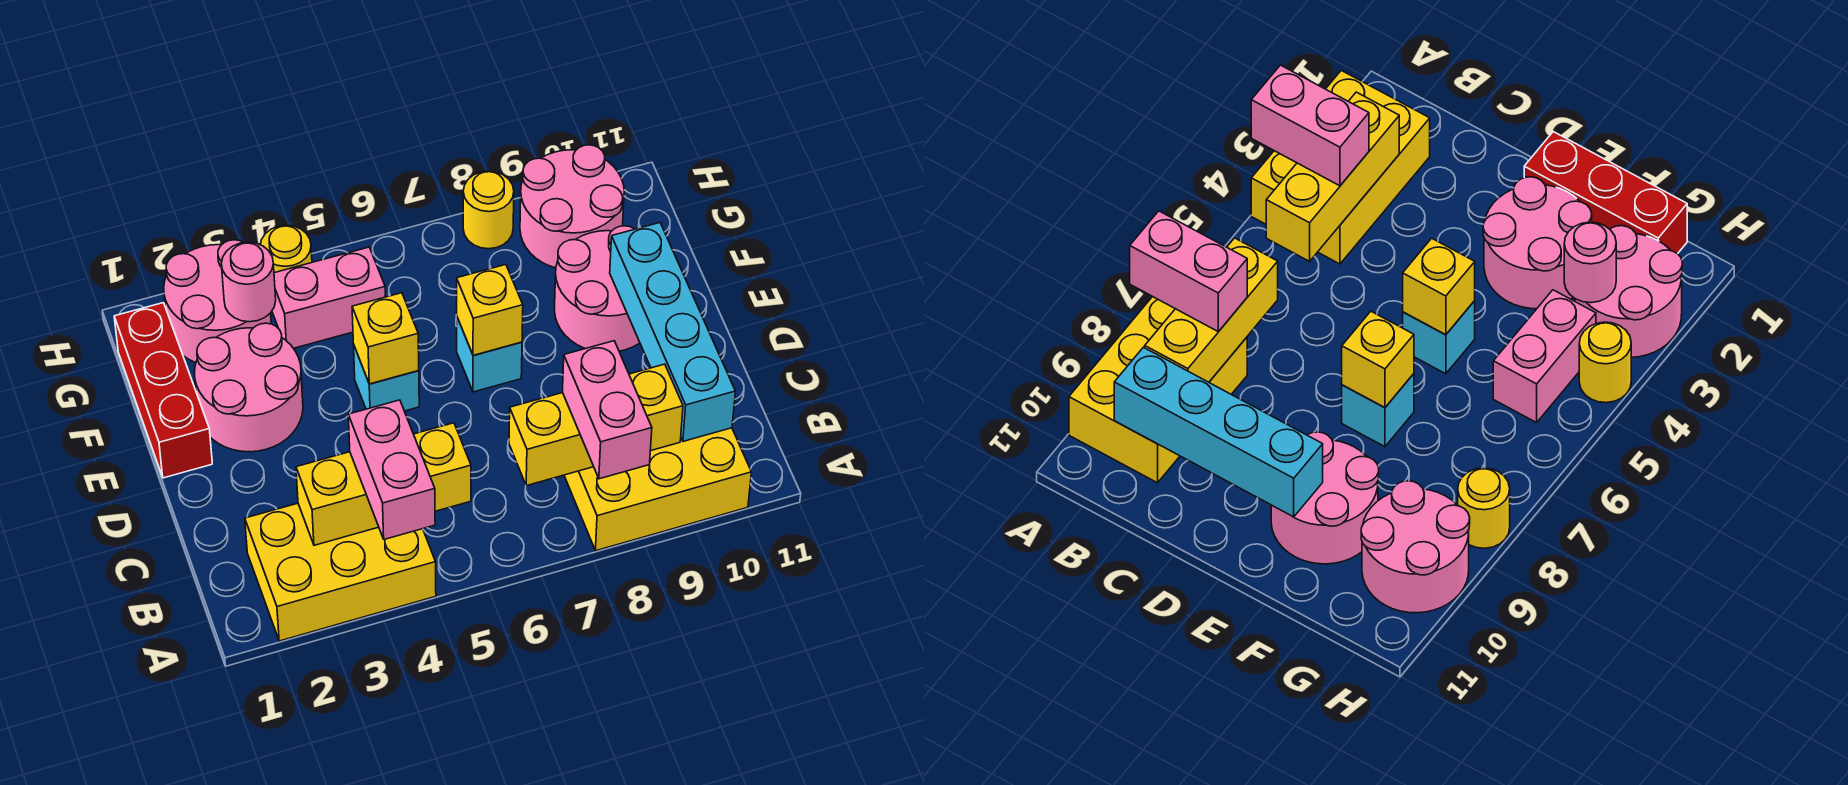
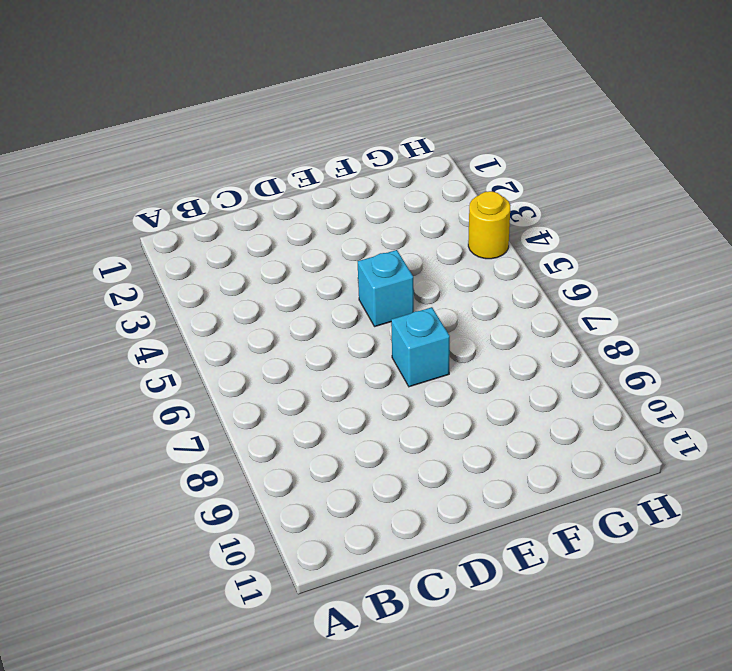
none -> yellow 2x3 brick [245,503,436,641]
none -> yellow 2x3 brick [564,428,751,551]
none -> red 1x3 brick [114,303,212,478]

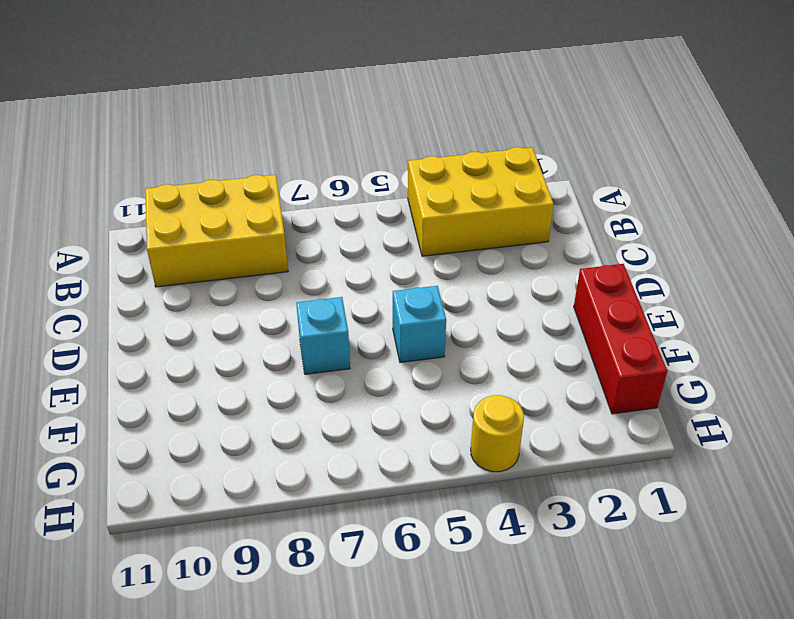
none -> pink 2x2 round brick [194,323,303,452]
none -> pink 2x2 round brick [555,226,640,351]
none -> pink 2x2 round brick [164,240,271,363]

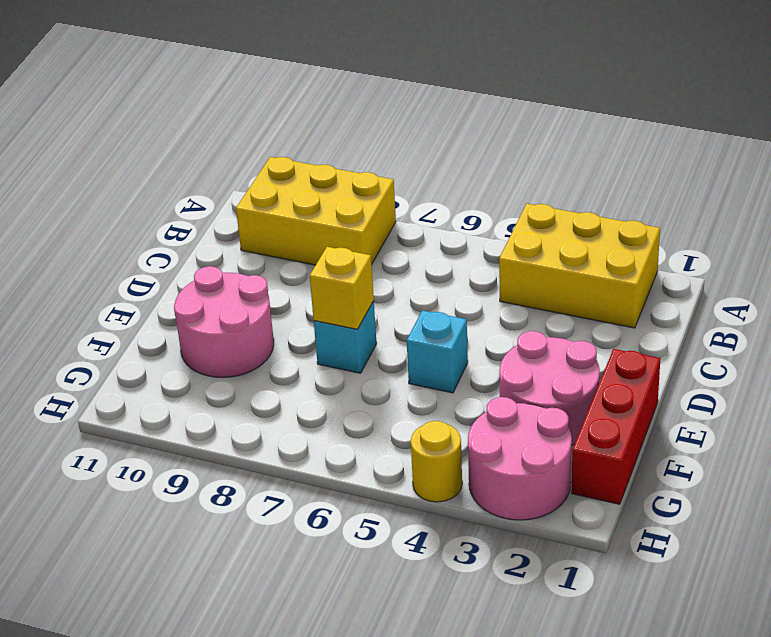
none -> pink 1x2 brick [272,247,385,348]
none -> pink 2x2 round brick [520,145,624,268]
none -> yellow 1x1 round brick [463,171,514,249]

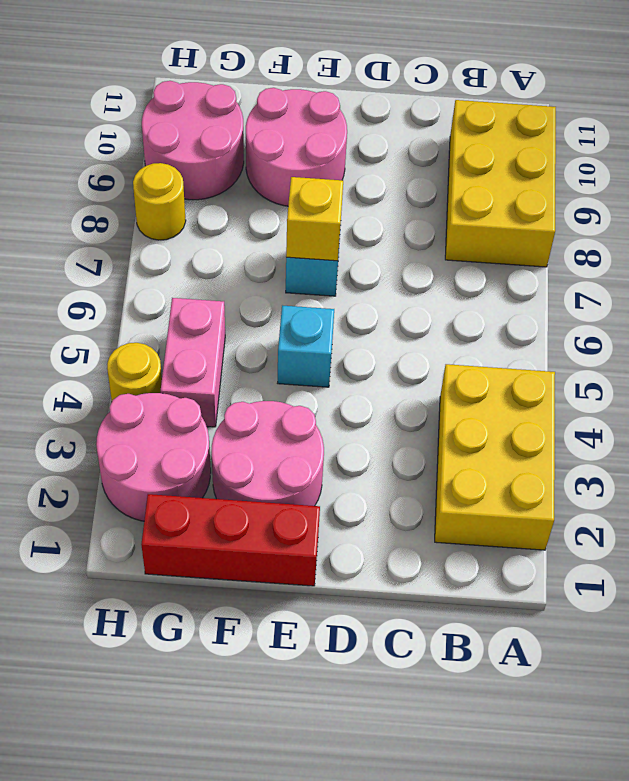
none -> yellow 1x3 brick [296,423,471,545]
none -> yellow 1x3 brick [509,364,683,486]
none -> cyan 1x4 brick [610,223,735,441]

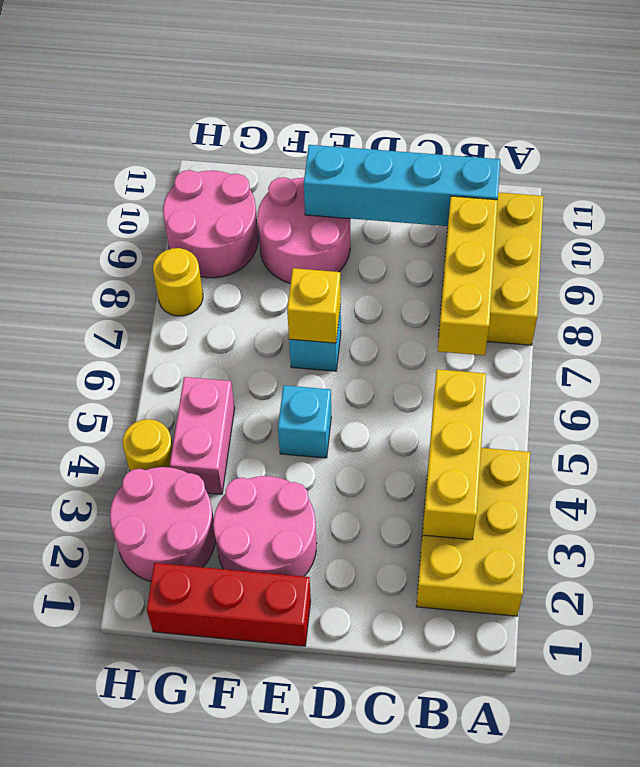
none -> yellow 1x1 brick [352,293,419,384]
none -> pink 1x1 round brick [221,242,276,322]
none -> pink 1x2 brick [348,400,435,539]

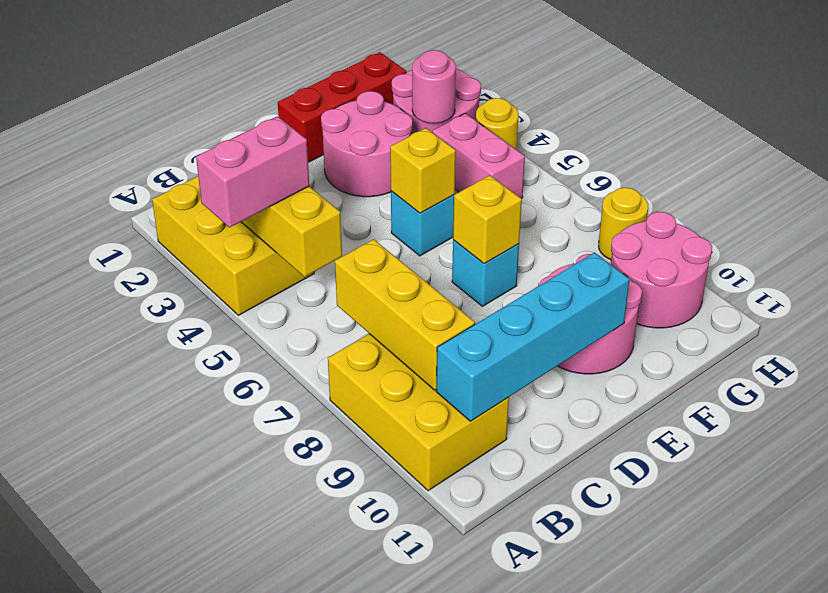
none -> pink 1x2 brick [563,341,652,479]

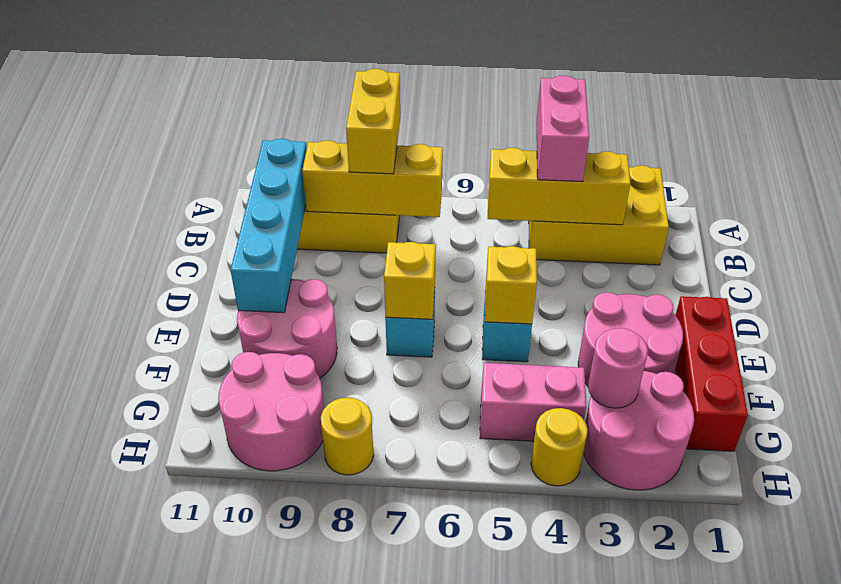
yellow 1x2 brick [346,69,400,174] -> pink 1x2 brick [563,341,652,479]

